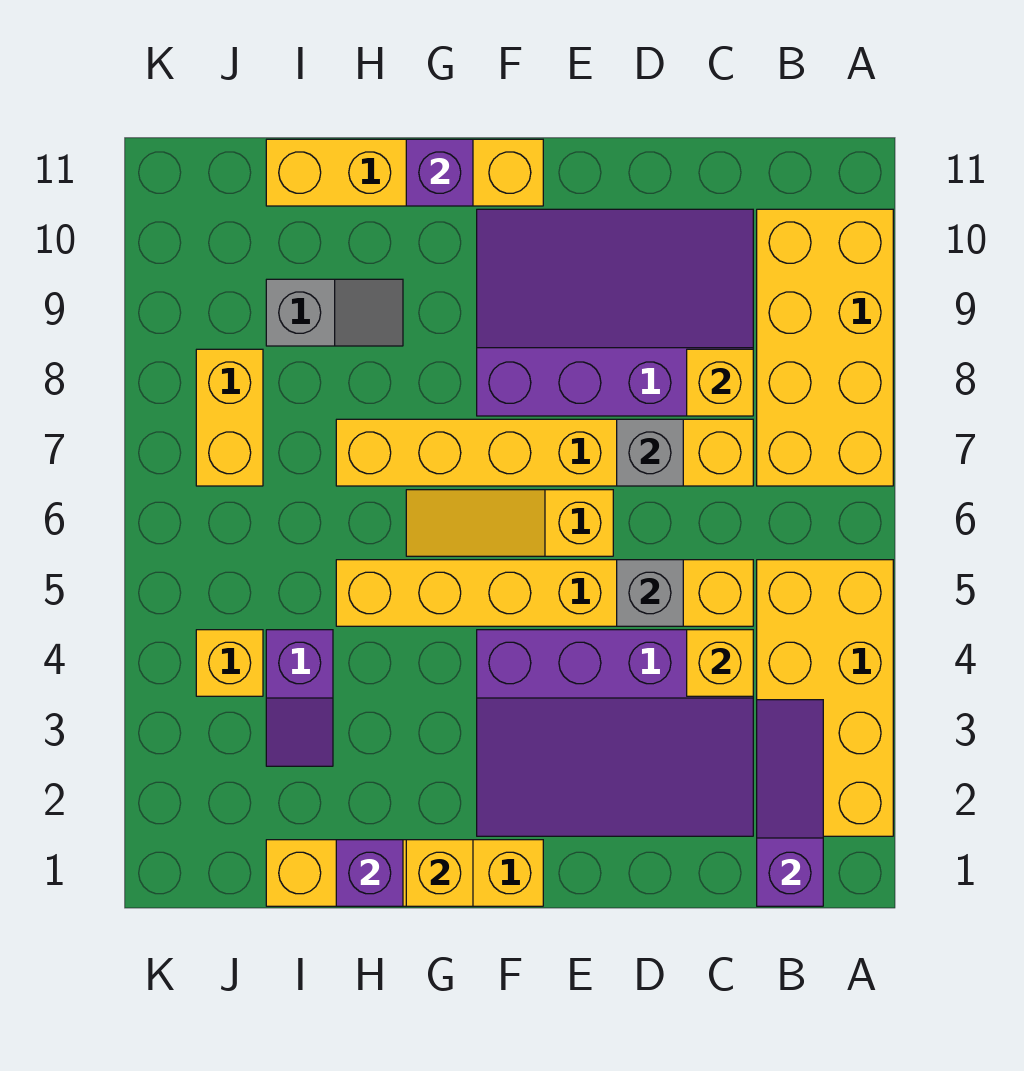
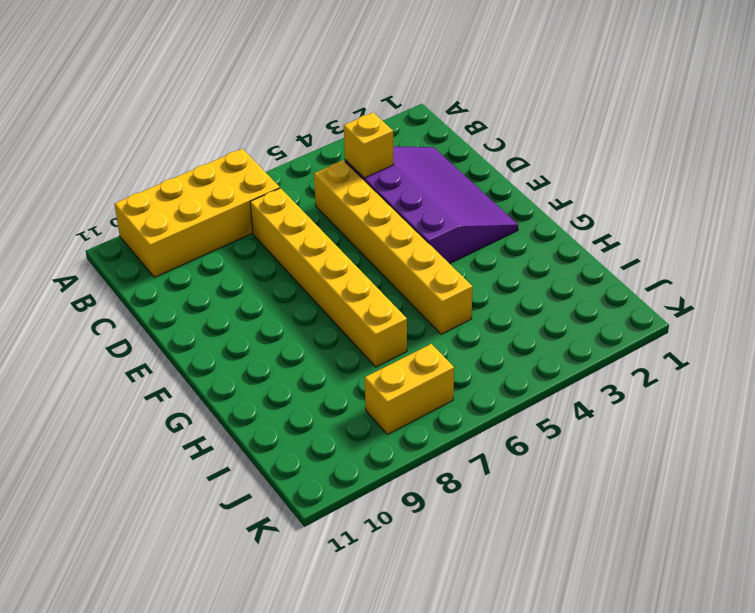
none -> yellow 2x4 brick [757,560,893,836]
none -> purple 3x4 slope [477,209,753,416]
none -> yellow 1x3 slope [406,490,613,556]

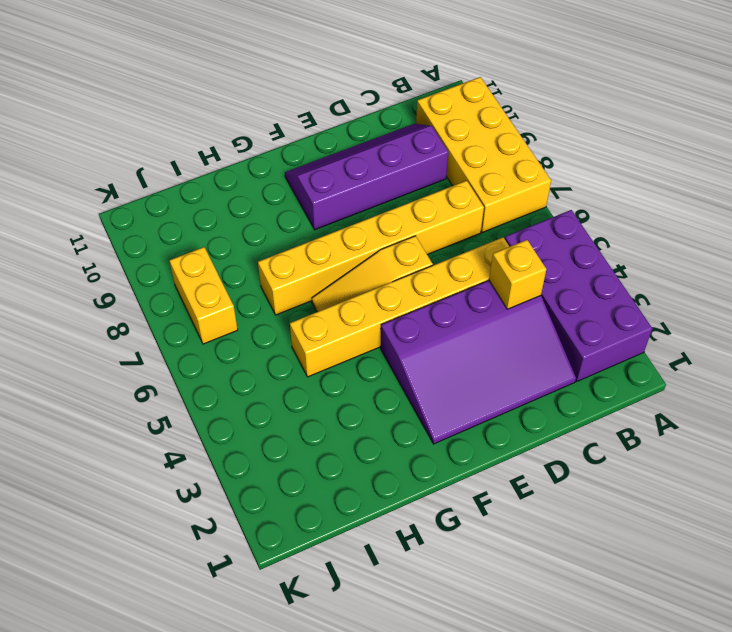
purple 2x4 brick [505,210,652,381] -> yellow 2x4 brick [757,560,893,836]
purple 2x4 slope [285,124,449,230] -> purple 3x4 slope [477,209,753,416]
none -> yellow 1x4 brick [266,840,543,906]
none -> yellow 1x4 brick [266,139,543,206]
none -> grey 1x2 slope [266,279,403,346]

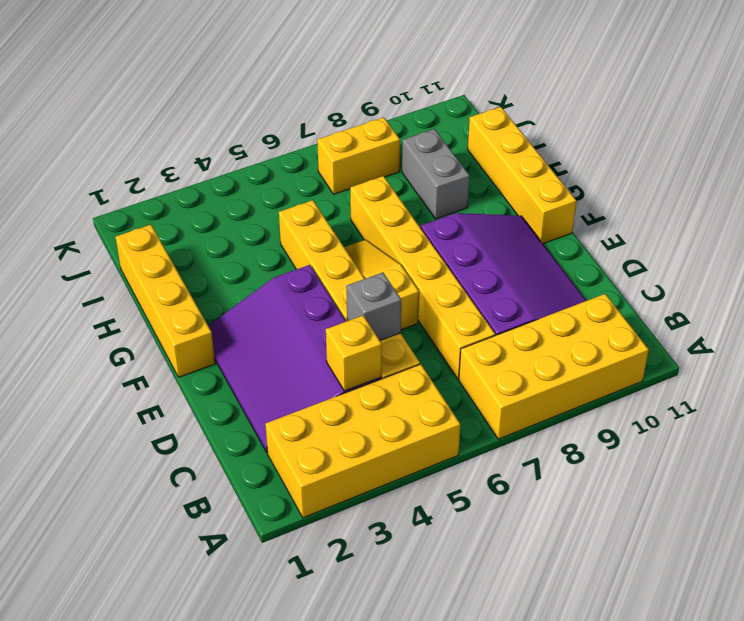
grey 1x2 brick [402,129,470,219] -> grey 1x2 slope [266,279,403,346]
none -> purple 1x2 slope [266,630,333,766]
none -> yellow 1x1 brick [196,630,263,696]
none -> purple 1x3 slope [757,700,823,906]

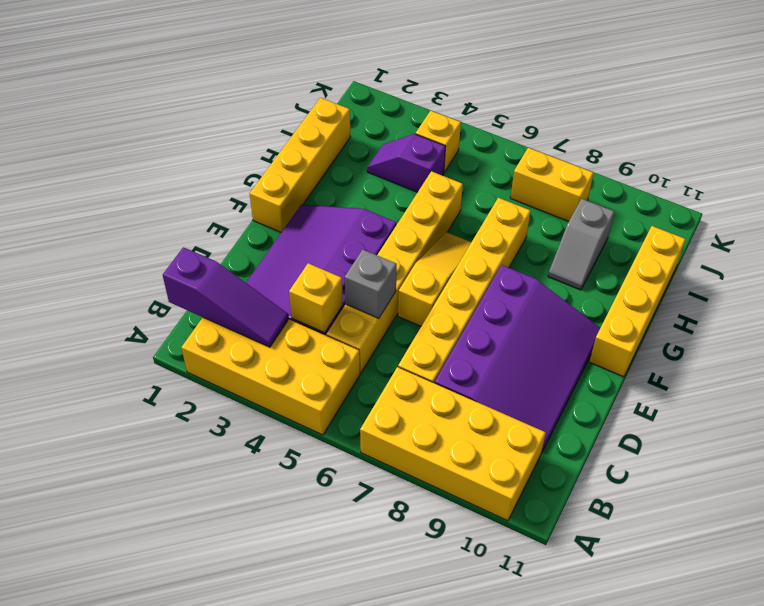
none -> yellow 1x1 brick [687,349,753,416]
none -> grey 1x1 brick [617,419,683,486]
none -> yellow 1x1 brick [406,840,473,906]

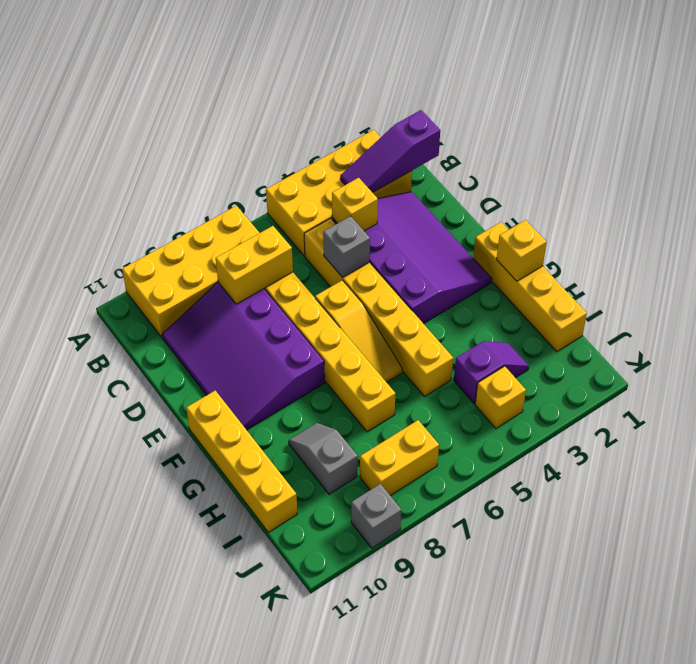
yellow 1x2 brick [216,226,293,304] -> yellow 1x1 brick [687,349,753,416]
grey 1x1 brick [351,484,401,548] -> grey 1x1 brick moved to [617,419,683,486]
none -> purple 1x1 brick [406,139,473,206]
none -> purple 1x1 brick [336,840,403,906]

